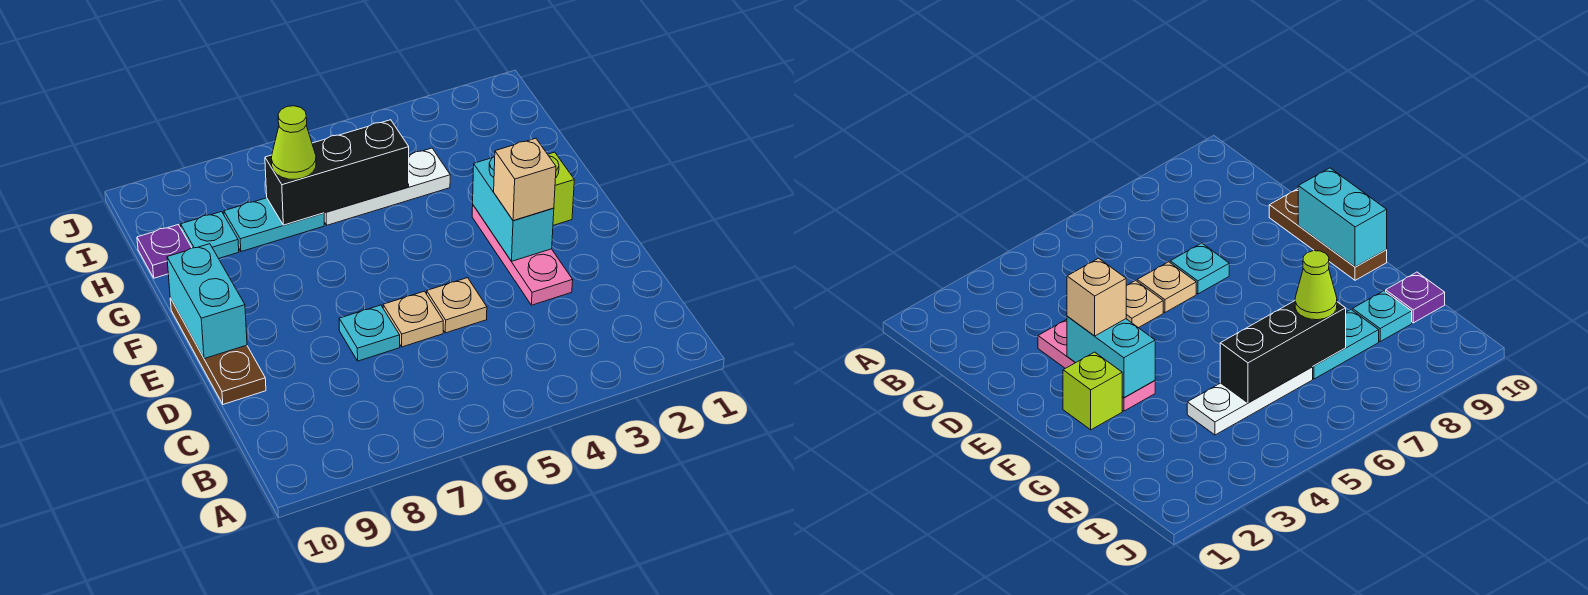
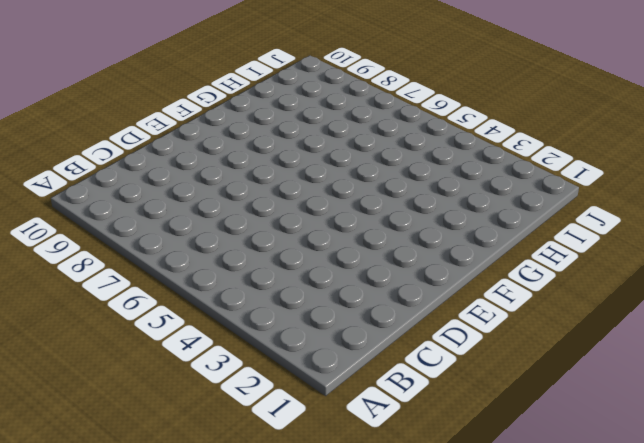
none -> pink 1x3 plate [472,205,573,305]
none -> tan 1x1 plate [427,278,487,333]
none -> tan 1x1 plate [383,291,443,347]

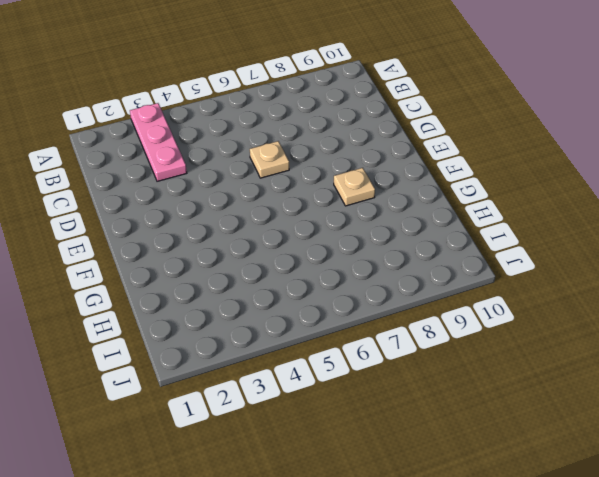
pink 1x3 plate [130,103,187,181] -> pink 1x3 plate moved to [472,205,573,305]
tan 1x1 plate [334,168,375,206] -> tan 1x1 plate moved to [427,278,487,333]
none -> cyan 1x1 plate [339,305,400,361]
none -> brown 1x3 plate [170,298,266,404]
none -> lime 1x1 brick [548,152,574,225]

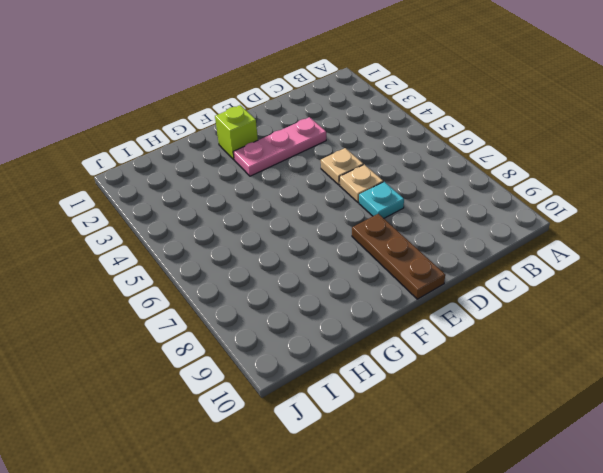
brown 1x3 plate [352,214,445,299] -> brown 1x3 plate turned to [170,298,266,404]
none -> white 1x3 plate [324,148,450,225]
none -> cyan 1x2 plate [224,198,324,252]
none -> cyan 1x1 plate [181,212,239,259]

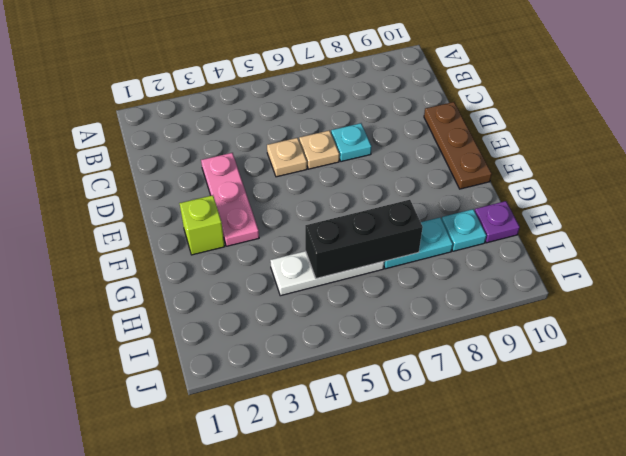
none -> cyan 1x2 brick [473,157,554,261]
none -> cyan 1x2 brick [167,244,247,359]
none -> tan 1x1 brick [494,138,556,221]

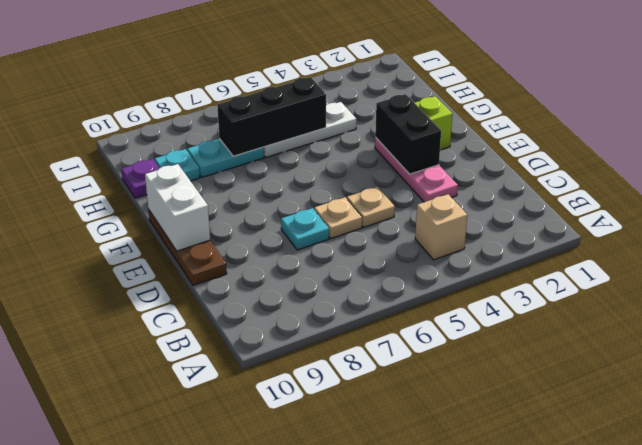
tan 1x1 brick [415,194,467,260] -> tan 1x1 brick moved to [494,138,556,221]
black 1x2 brick [375,94,441,174] -> cyan 1x2 brick [473,157,554,261]
white 1x2 brick [145,164,210,251] -> cyan 1x2 brick [167,244,247,359]
none -> lime 1x1 cone [271,106,316,179]

